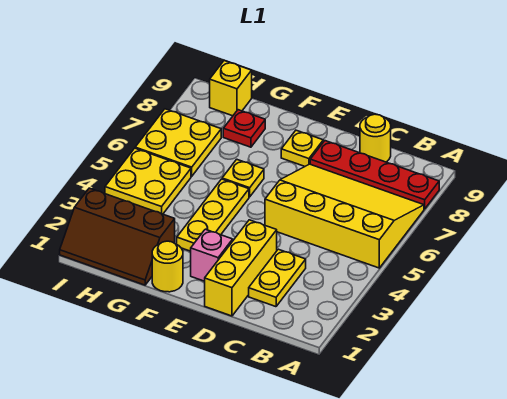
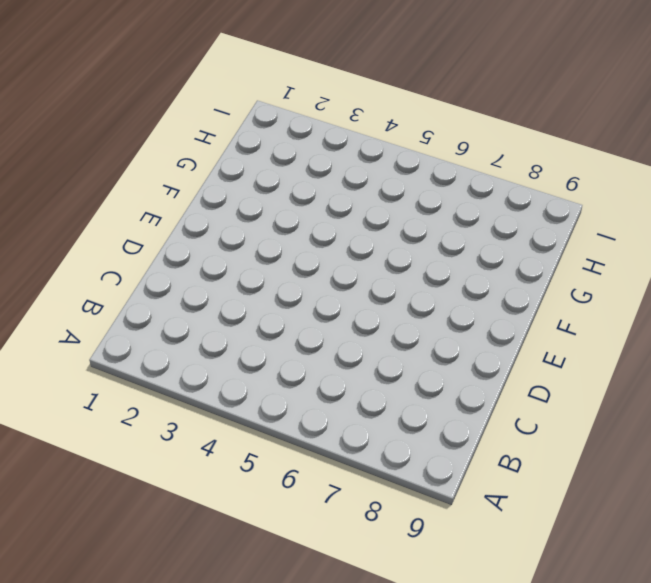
none -> yellow 3x4 slope [265,164,424,268]
none -> red 1x4 plate [310,141,439,209]
none -> yellow 1x2 plate [249,249,306,307]

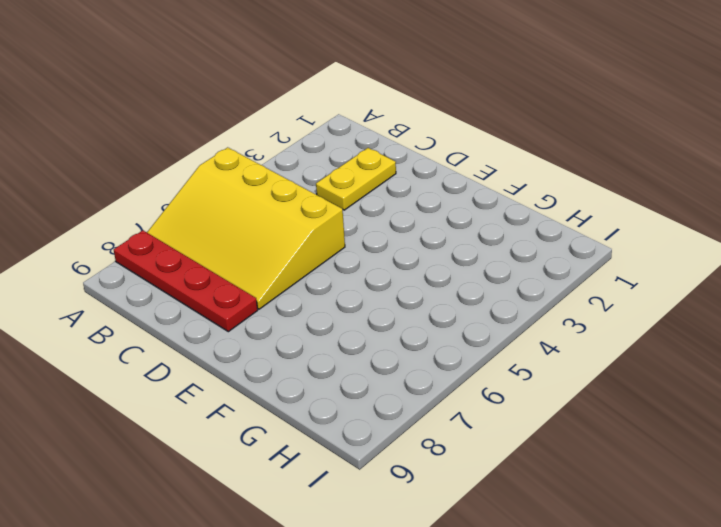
none -> yellow 1x1 round brick [360,114,391,162]
none -> yellow 1x3 brick [205,220,277,316]
none -> pink 1x1 brick [191,229,233,281]

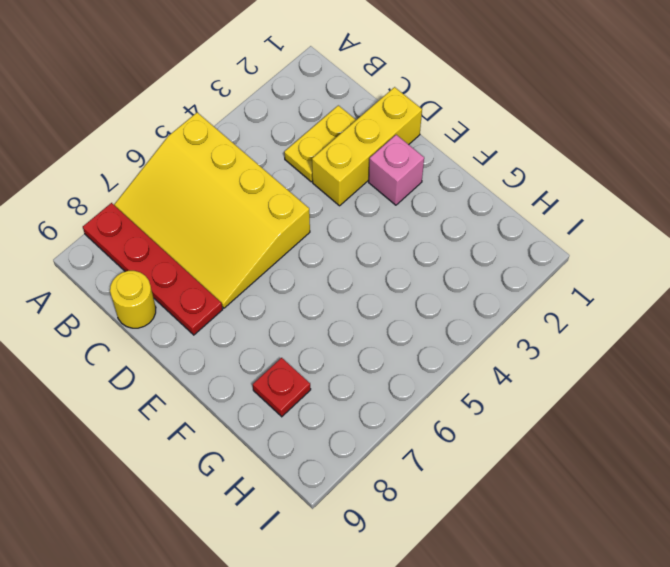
none -> yellow 1x1 plate [281,130,323,166]
none -> yellow 1x1 round brick [152,241,183,292]
none -> yellow 1x3 plate [177,179,249,251]

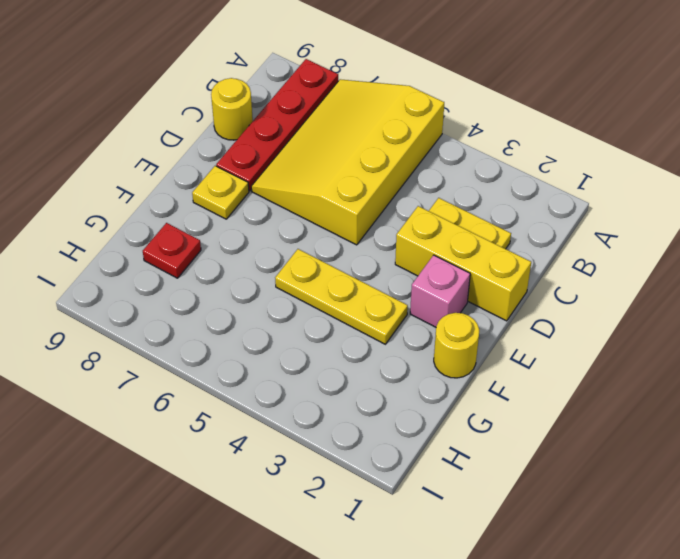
none -> yellow 1x1 plate [222,159,264,197]
none -> brown 2x3 slope [60,188,175,285]
none -> yellow 2x2 plate [105,148,191,214]

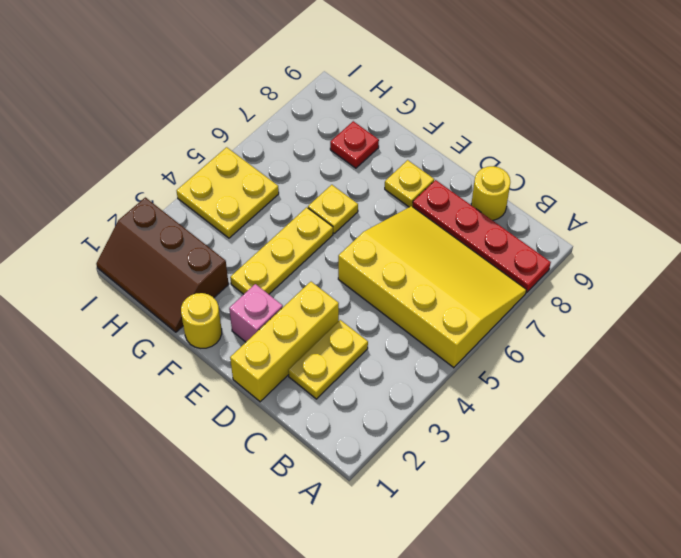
none -> yellow 2x2 plate [135,109,221,176]
none -> yellow 1x1 brick [210,61,252,116]

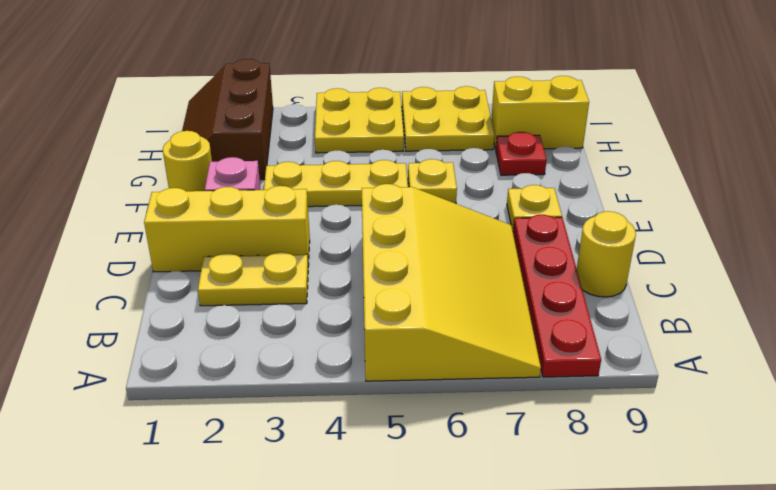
yellow 1x2 brick [491,76,589,149] -> yellow 1x1 brick [210,61,252,116]

